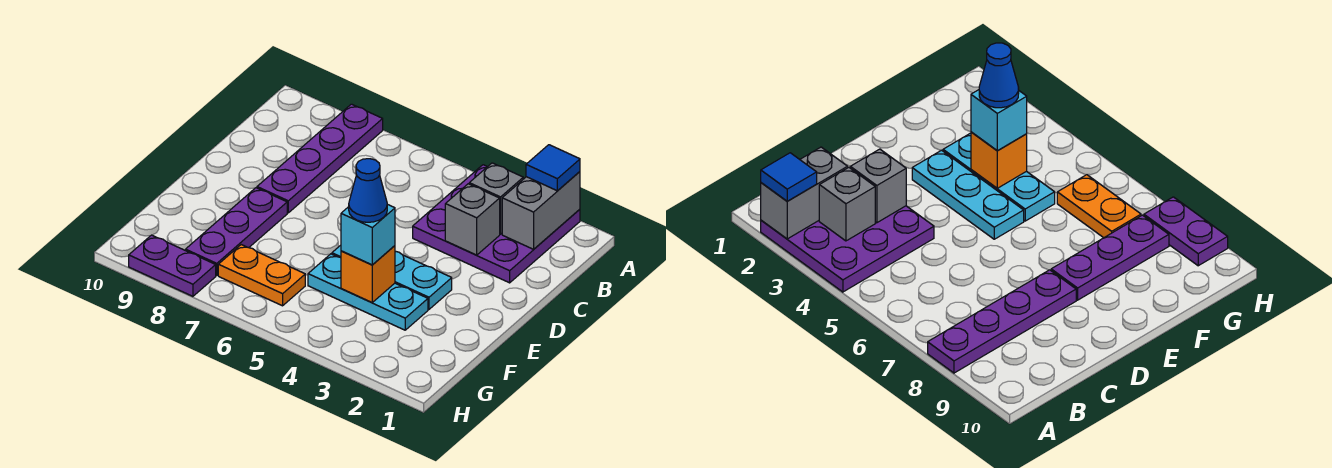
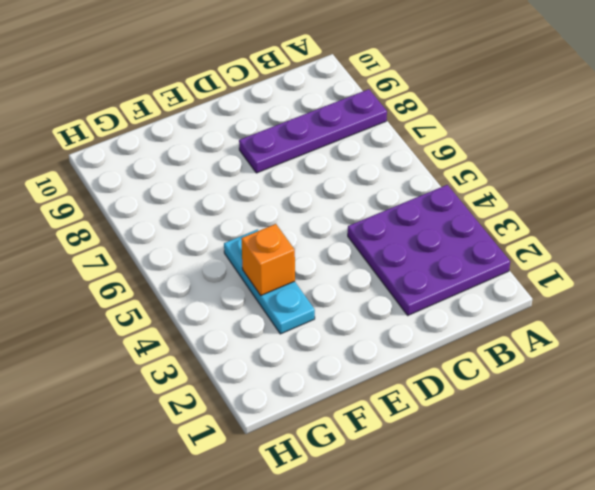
none -> cyan 1x3 plate [332,245,452,309]
none -> purple 1x3 plate [186,188,287,276]
none -> orange 1x2 plate [218,245,305,306]

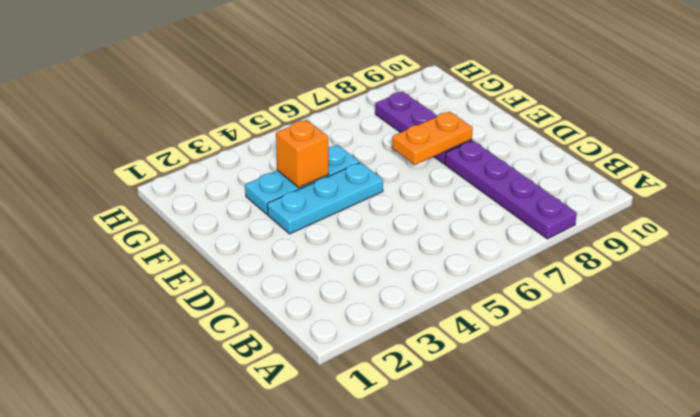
orange 1x2 plate [392,111,473,165] -> orange 1x2 plate moved to [218,245,305,306]
none -> purple 3x3 plate [413,165,580,283]
none -> purple 1x2 plate [129,235,216,296]
none -> grey 1x2 brick [502,172,580,249]

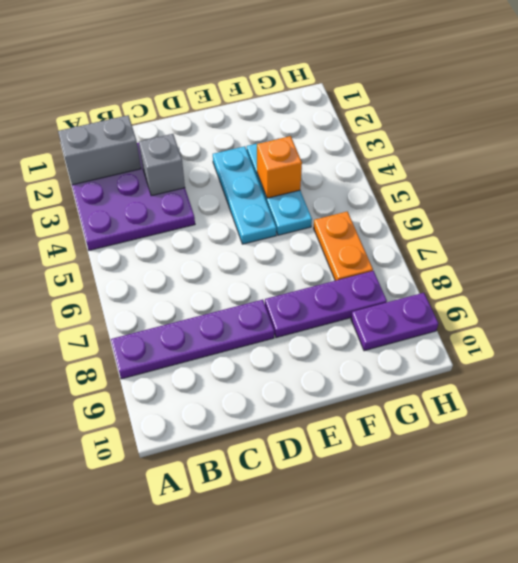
purple 1x2 plate [351,293,438,351] -> purple 1x2 plate turned to [129,235,216,296]
none -> grey 1x1 brick [469,163,523,234]
none -> blue 1x1 tile [526,145,580,191]
none -> cyan 1x1 brick [341,204,395,265]

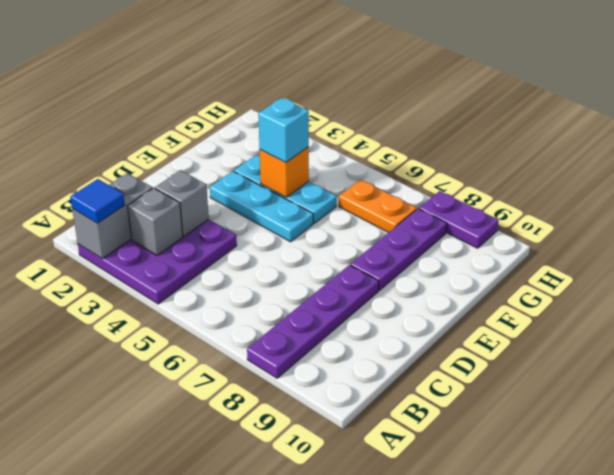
none -> blue 1x1 cone [349,159,387,222]

